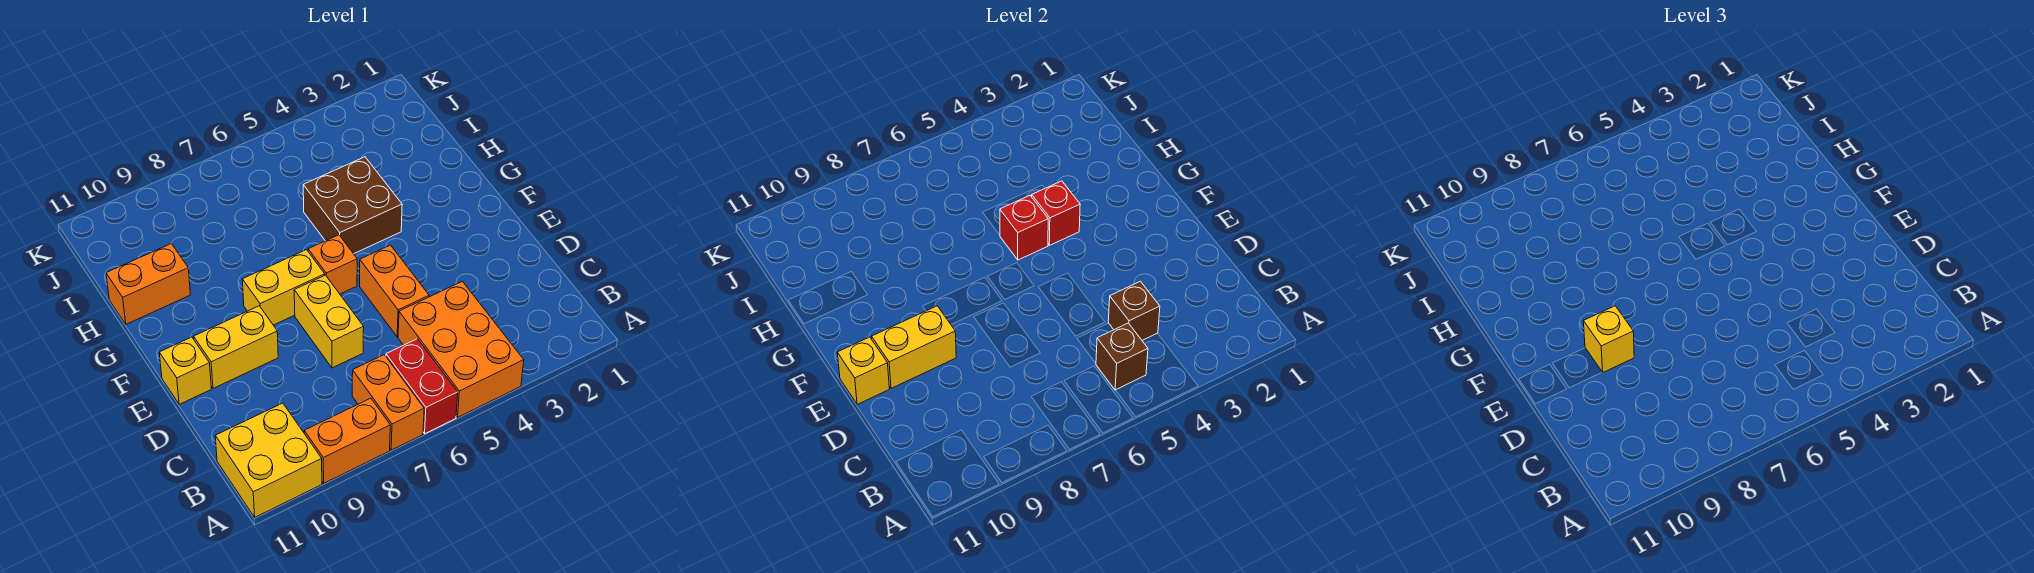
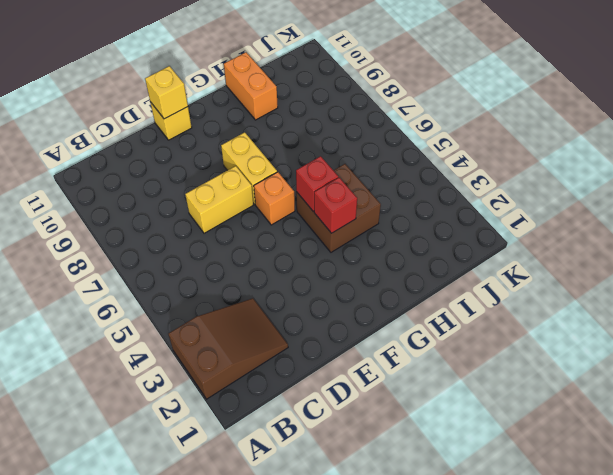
brown 2x3 slope [168,298,288,399] -> none
none -> orange 2x3 brick [398,281,524,417]
none -> red 1x2 brick [386,339,458,434]
none -> orange 1x2 brick [352,355,424,450]

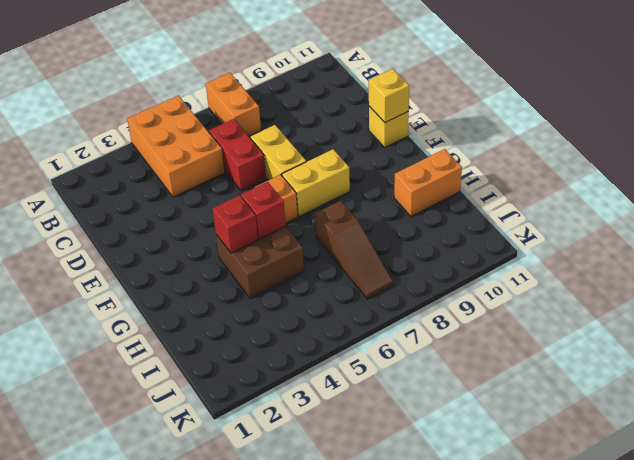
red 1x2 brick [209,119,266,191] -> red 1x2 brick moved to [386,339,458,434]
brown 1x3 slope [315,201,393,299] -> none
none -> orange 1x2 brick [304,398,390,483]
none -> yellow 2x2 brick [215,403,322,517]
none -> orange 1x2 brick [360,245,429,337]

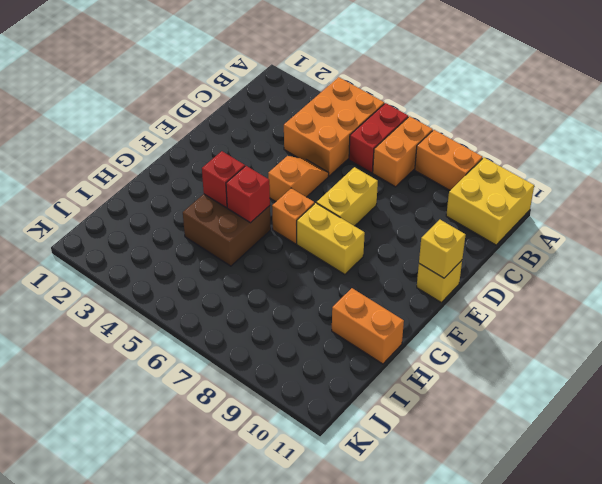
orange 1x2 slope [268,156,329,202] -> orange 1x2 brick [360,245,429,337]
none -> yellow 1x2 brick [194,306,278,388]
none -> brown 1x1 brick [1096,323,1148,390]
none -> brown 1x1 brick [1108,281,1160,340]

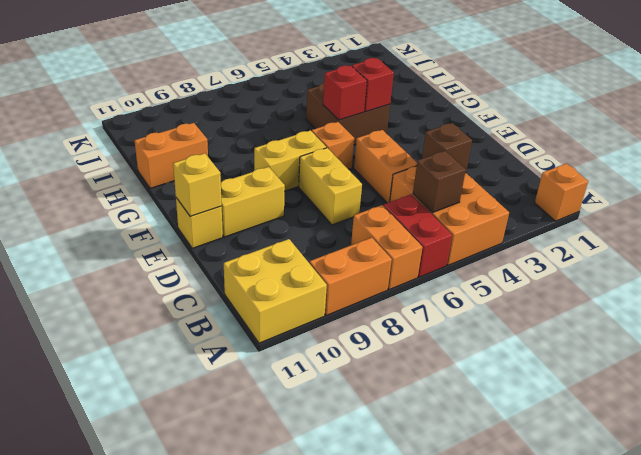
orange 1x1 brick [535,164,588,221] -> none
none -> yellow 1x2 brick [872,306,956,388]
none -> yellow 1x1 brick [1583,306,1634,372]

